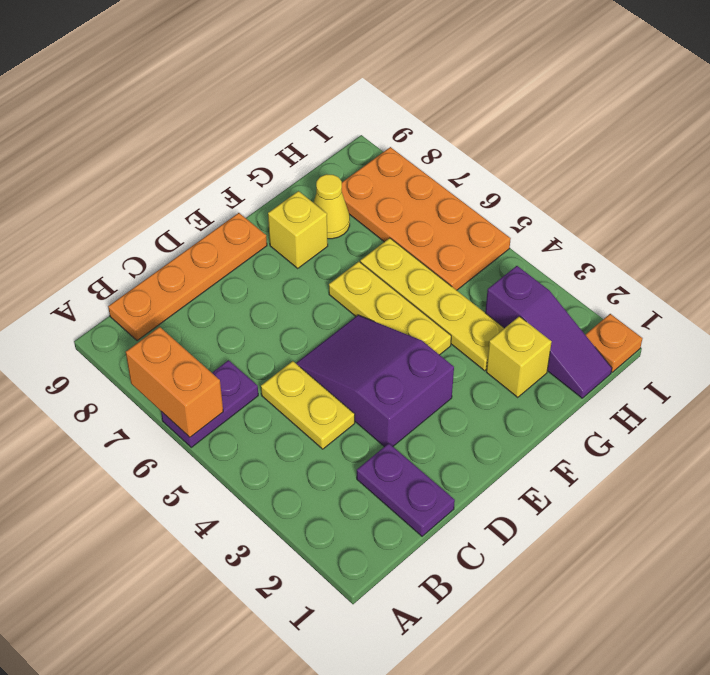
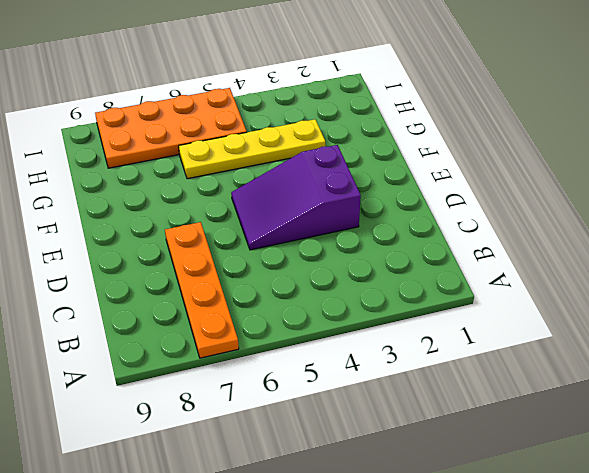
orange 1x4 plate [165,222,239,358] -> orange 1x4 plate moved to [108,213,267,341]
none -> purple 1x2 plate [161,360,258,447]
none -> purple 1x2 plate [357,443,455,536]
none -> yellow 1x2 plate [261,361,355,449]

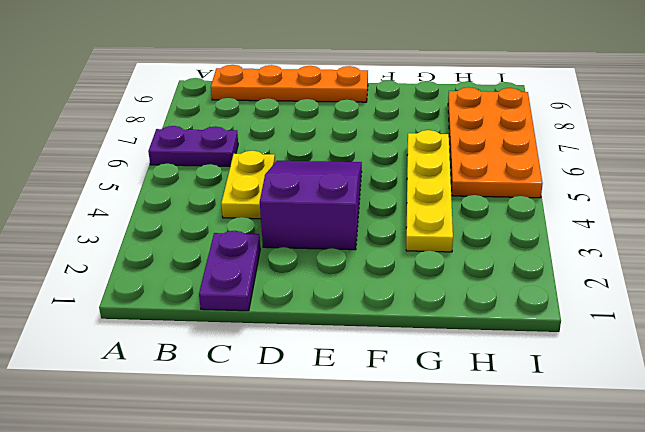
none -> yellow 1x3 plate [329,262,451,355]
none -> yellow 1x1 brick [268,191,328,268]
none -> yellow 1x1 brick [486,316,552,397]

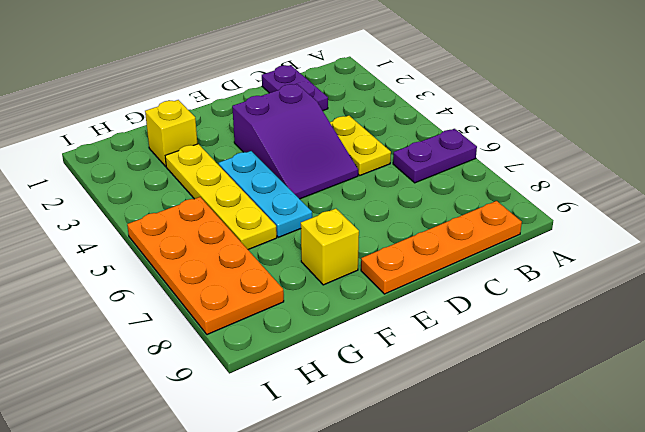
cyan 1x3 plate [219,151,312,237] -> yellow 1x3 plate [329,262,451,355]
none -> yellow 1x1 cone [313,174,350,239]
none -> purple 1x3 slope [485,266,612,398]
none -> orange 1x1 plate [585,314,642,372]

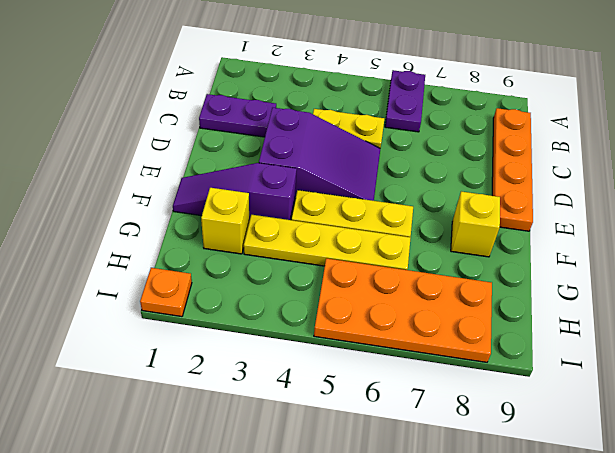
purple 1x3 slope [173,163,297,221] -> purple 1x3 slope moved to [485,266,612,398]
none -> yellow 1x1 cone [313,174,350,239]
none -> orange 1x2 brick [126,327,223,437]

